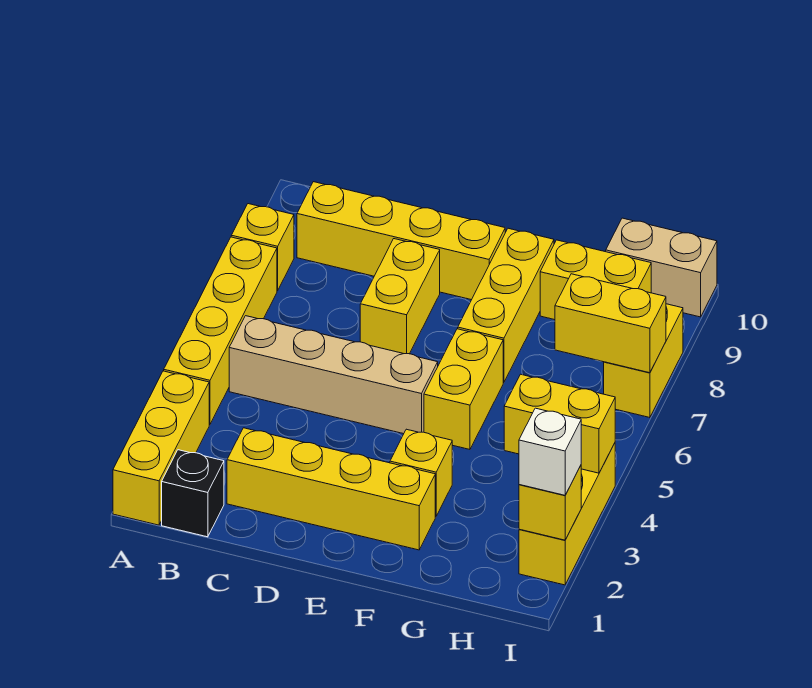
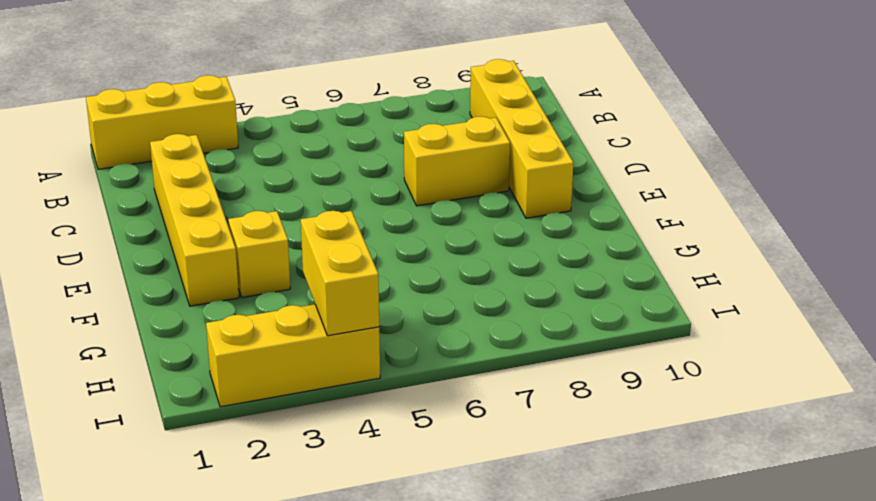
none -> yellow 1x4 brick [164,237,277,425]
none -> yellow 1x1 brick [231,204,294,291]
none -> black 1x1 brick [162,450,224,537]

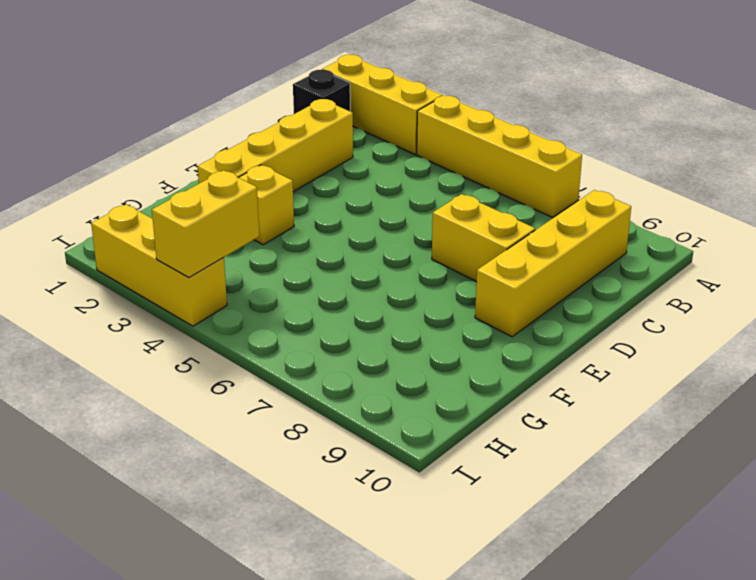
none -> yellow 1x1 brick [231,204,294,291]
none -> tan 1x4 brick [229,316,438,434]
none -> yellow 1x2 brick [424,329,503,449]

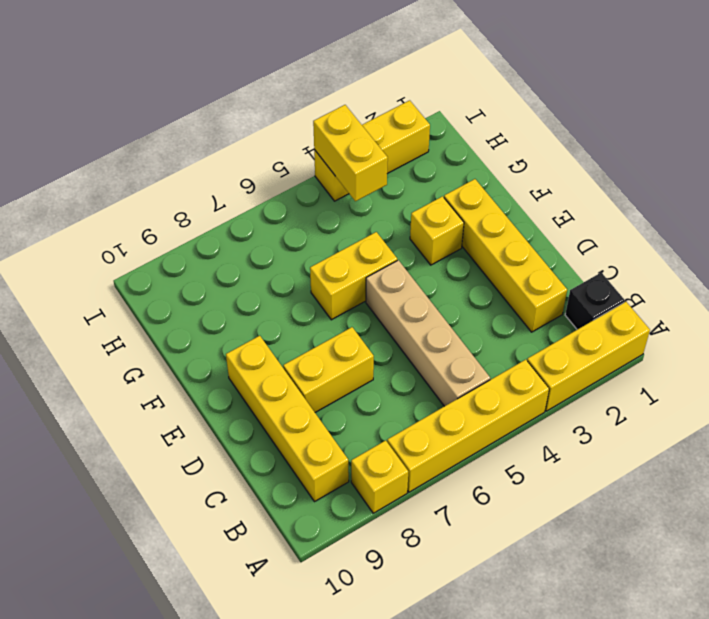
none -> yellow 1x3 brick [458,228,554,383]
none -> yellow 1x2 brick [540,240,651,320]
none -> tan 1x2 brick [606,218,717,317]

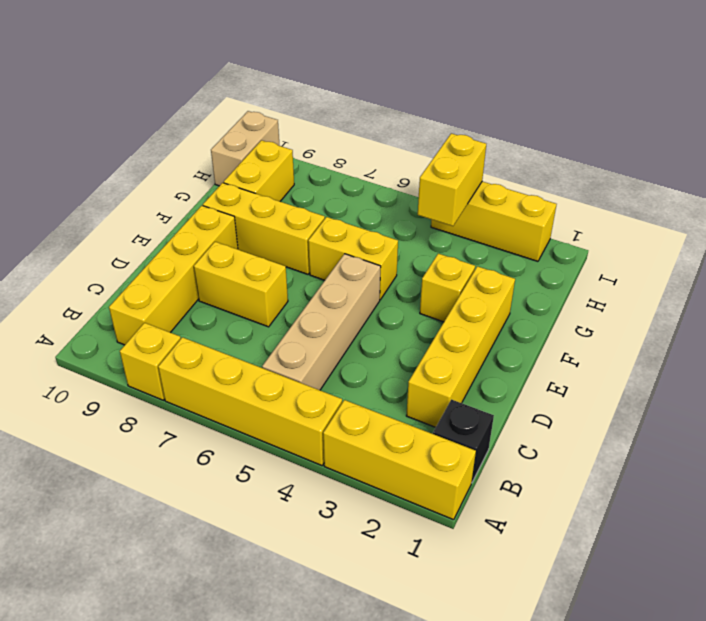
none -> yellow 1x2 brick [604,304,683,418]
none -> yellow 1x2 brick [555,274,666,373]
none -> yellow 1x1 brick [519,466,581,540]

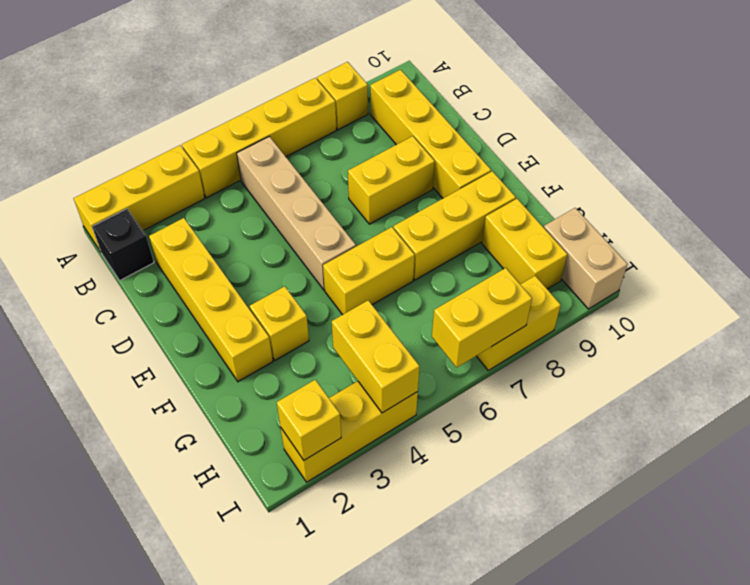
yellow 1x2 brick [432,268,532,367] -> yellow 1x2 brick turned to [555,274,666,373]
none -> white 1x1 brick [519,408,581,495]

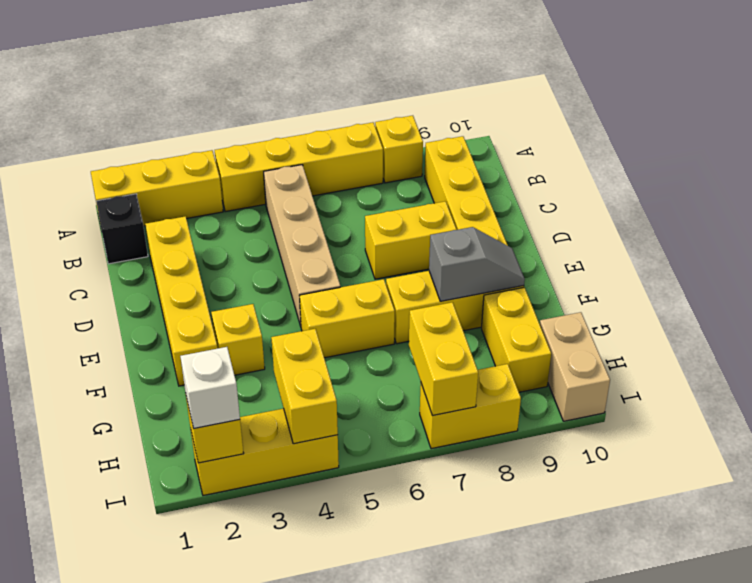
grey 1x2 slope [429,227,525,301] -> none

